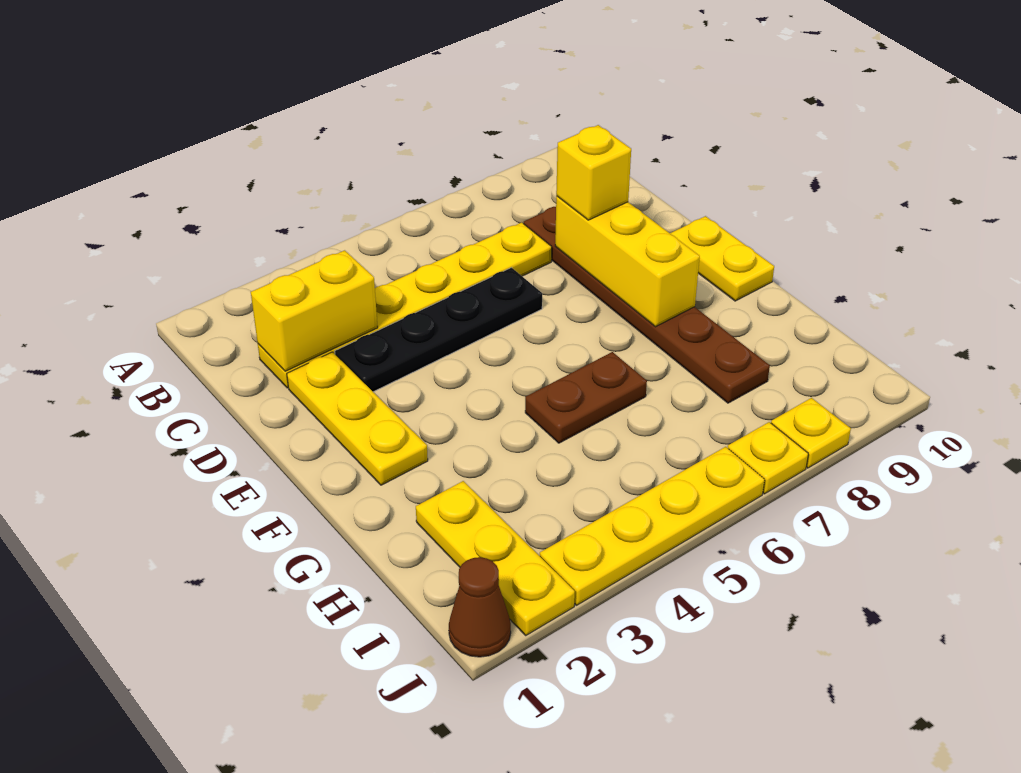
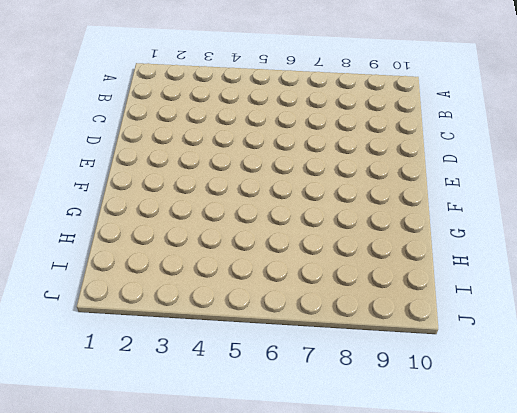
none -> yellow 1x6 plate [258,222,552,388]
none -> brown 1x6 plate [524,207,770,403]
none -> yellow 1x3 plate [287,352,428,485]

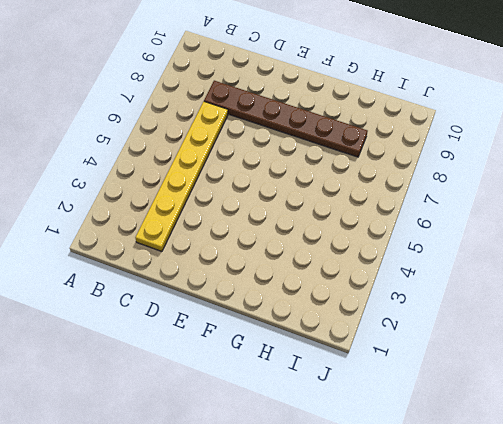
none -> yellow 1x3 plate [287,352,428,485]
none -> black 1x4 plate [335,268,542,392]
none -> yellow 1x2 plate [670,216,774,301]

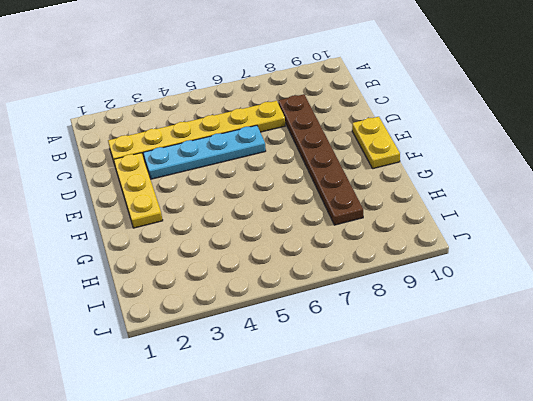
cyan 1x4 plate [143,125,266,179] -> black 1x4 plate [335,268,542,392]
none -> brown 1x2 plate [525,352,647,443]
none -> yellow 1x3 plate [416,481,575,635]
none -> brown 1x1 cone [449,557,511,657]

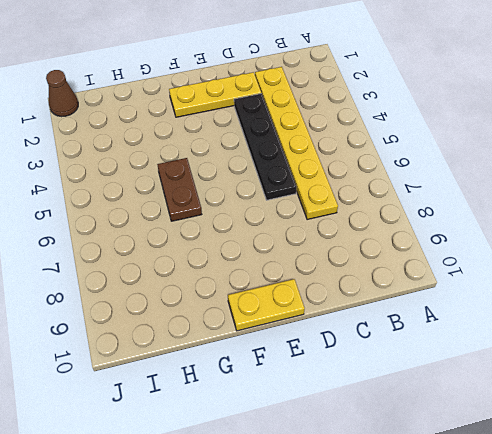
none -> brown 1x6 plate [524,207,770,403]
none -> yellow 1x3 plate [416,481,575,635]
none -> yellow 1x4 plate [540,447,765,605]

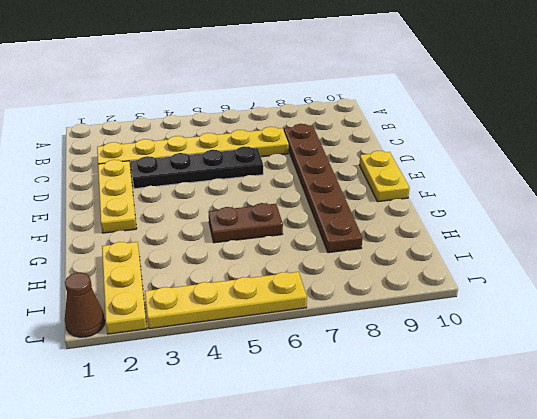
none -> yellow 1x1 plate [728,422,808,494]
none -> yellow 1x1 plate [771,398,851,468]
none -> yellow 1x2 brick [251,250,378,371]

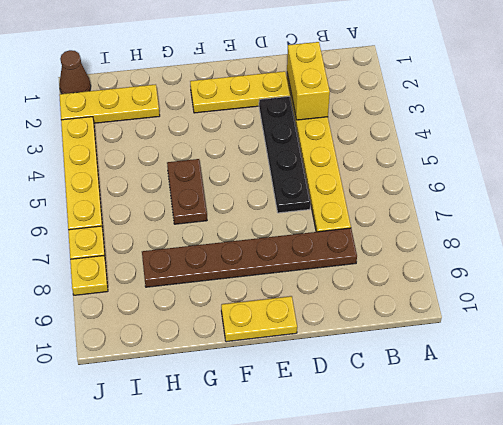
none -> yellow 1x3 brick [555,196,700,327]
none -> yellow 1x1 brick [556,125,631,220]

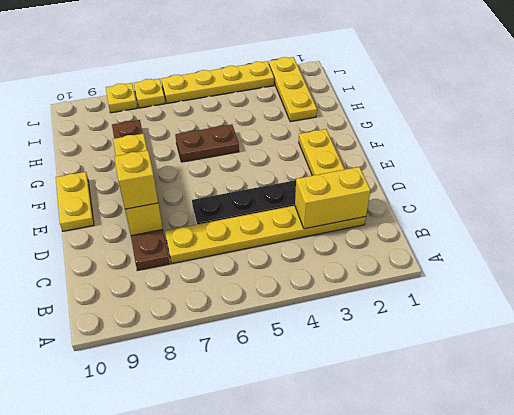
none -> brown 1x1 cone [449,557,511,657]

